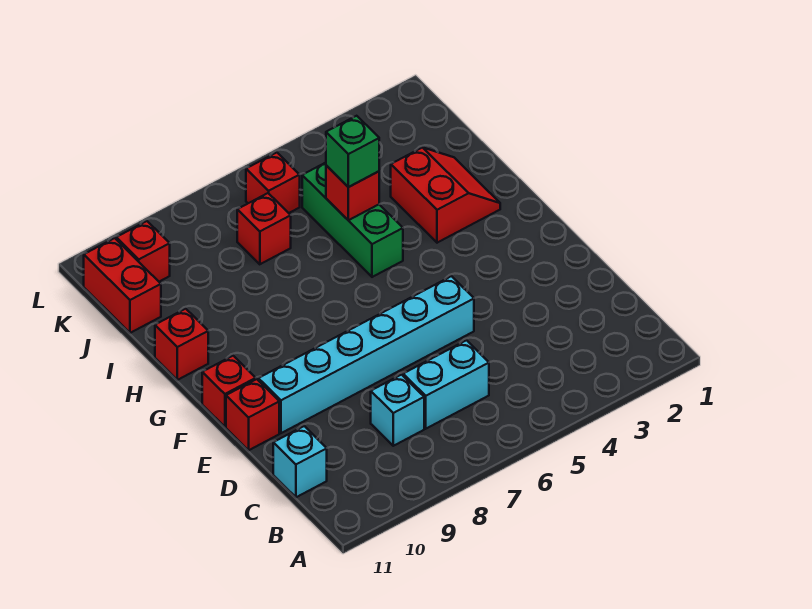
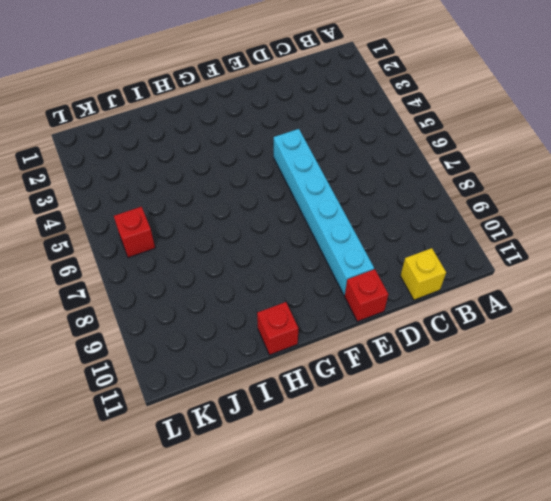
yellow 1x1 brick [400,248,446,300] -> cyan 1x1 brick [273,426,327,497]
none -> cyan 1x2 brick [403,340,489,429]
none -> cyan 1x1 brick [371,375,424,446]
none -> red 1x1 brick [202,356,256,427]

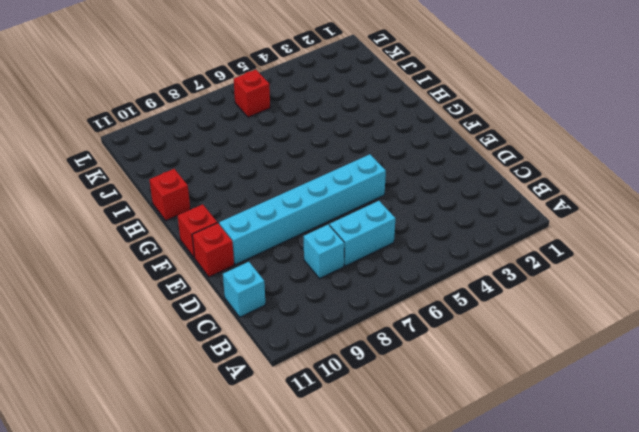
none -> red 2x2 slope [391,147,500,243]
none -> green 1x3 brick [302,163,403,277]
none -> red 1x1 brick [237,193,291,264]

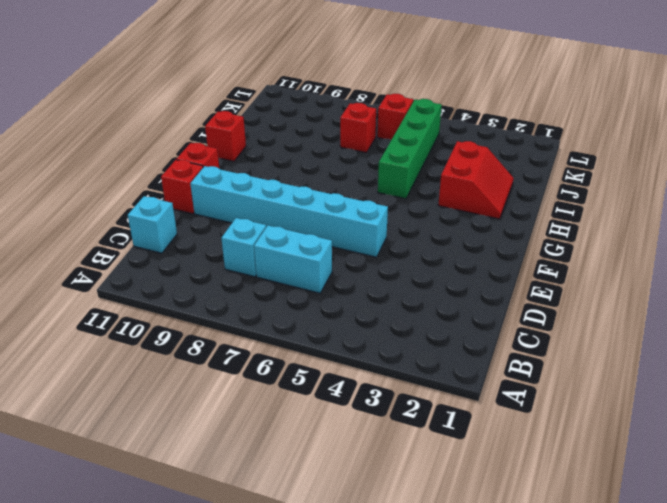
green 1x4 brick [378,99,442,199] -> green 1x3 brick [302,163,403,277]
none -> red 1x2 brick [84,238,161,333]
none -> red 1x1 brick [116,221,170,282]
none -> red 1x1 brick [326,165,379,220]

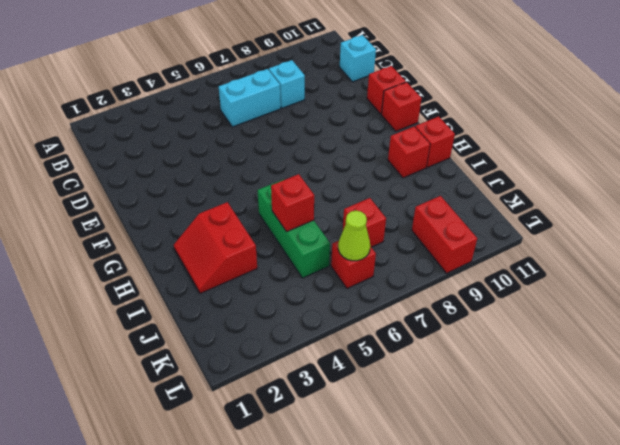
red 1x1 brick [388,126,430,178] -> red 1x1 brick moved to [116,221,170,282]
lime 1x1 cone [338,211,370,261] -> none
red 1x2 brick [412,196,477,273] -> red 1x2 brick moved to [84,238,161,333]
none -> cyan 1x6 brick [258,276,474,433]
none -> green 1x1 brick [326,116,379,187]

